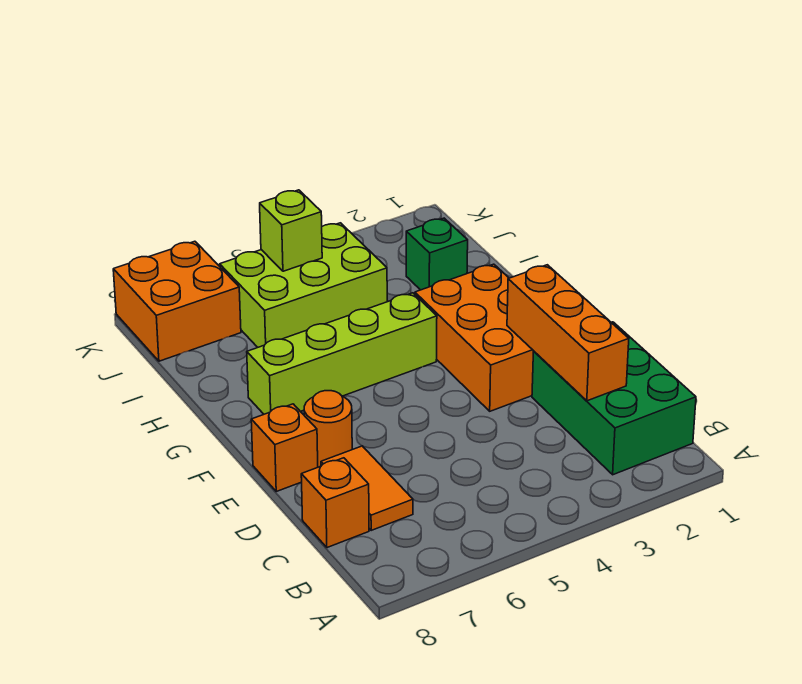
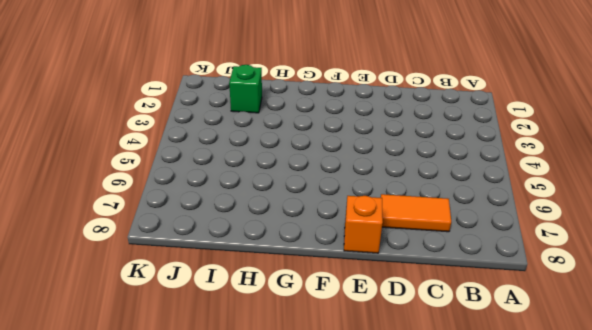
none -> green 2x3 brick [532,322,696,475]
none -> orange 1x1 brick [301,458,369,548]
none -> orange 2x3 brick [415,264,533,411]

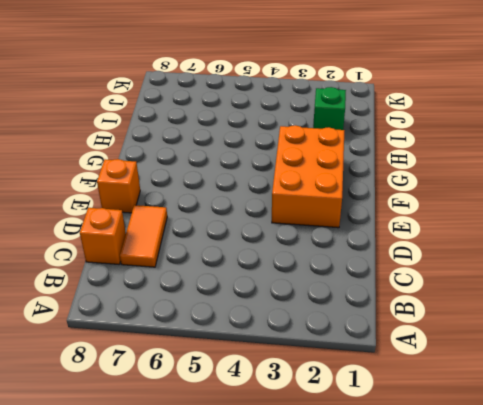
none -> green 2x3 brick [532,322,696,475]
none -> orange 1x1 round brick [304,391,352,467]
none -> lime 1x4 brick [247,293,437,414]

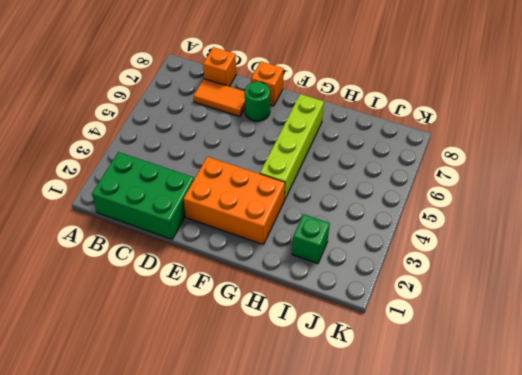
green 1x1 round brick [245,82,270,121] -> orange 1x1 round brick [304,391,352,467]
none -> lime 2x3 brick [220,223,387,347]
none -> orange 2x2 brick [113,241,241,361]
none -> orange 1x3 brick [507,265,629,401]

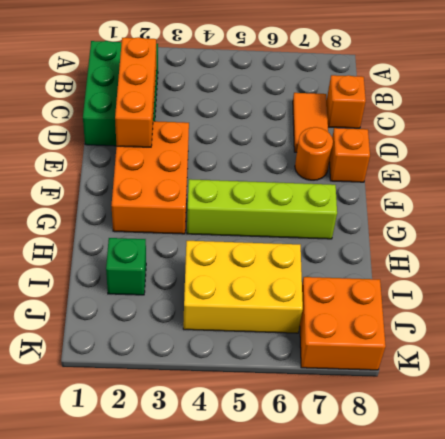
yellow 2x3 brick [183,241,303,333] -> lime 2x3 brick [220,223,387,347]
none -> lime 1x1 brick [260,190,322,271]

